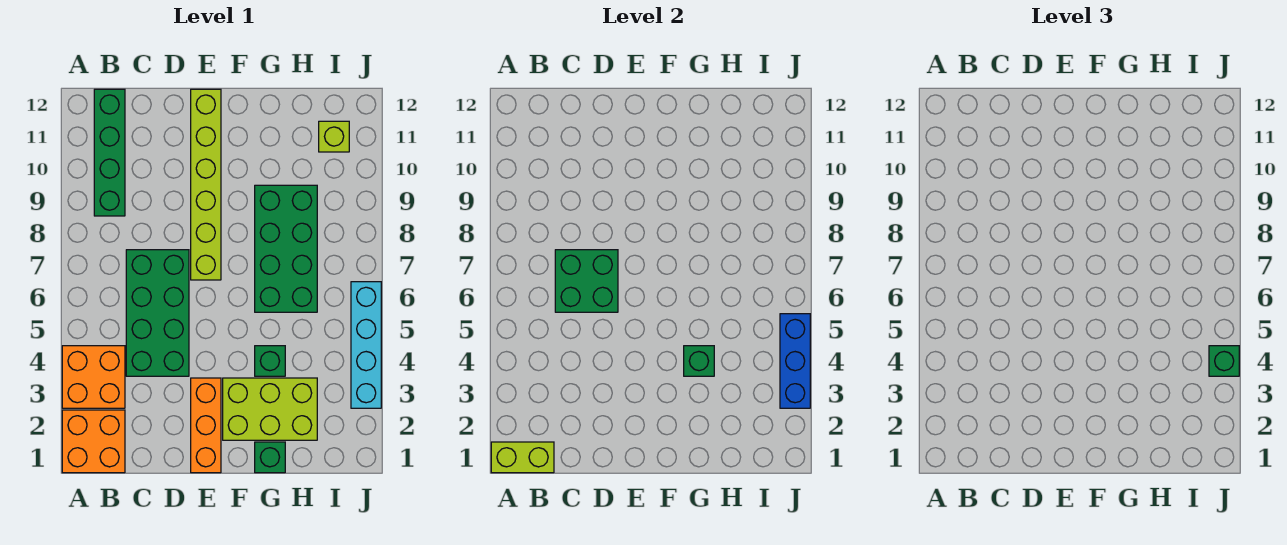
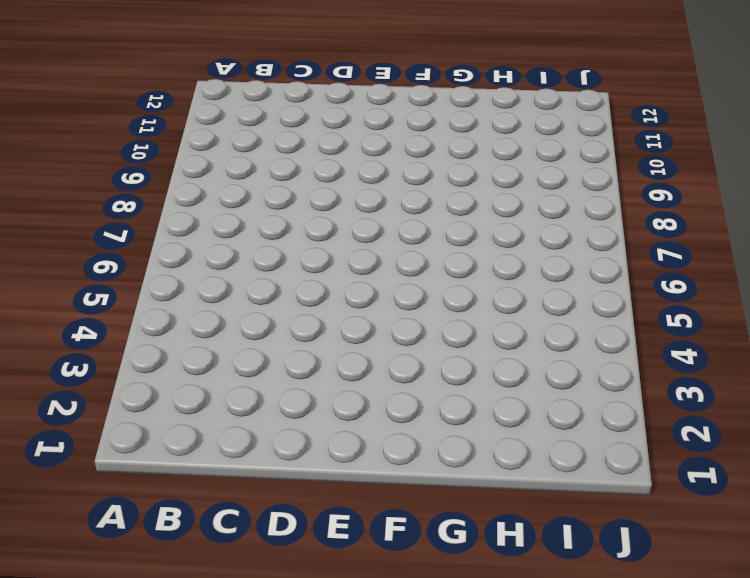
none -> orange 2x2 brick [62,410,125,473]
none -> orange 2x2 brick [62,346,125,408]
none -> green 1x4 brick [94,89,125,216]

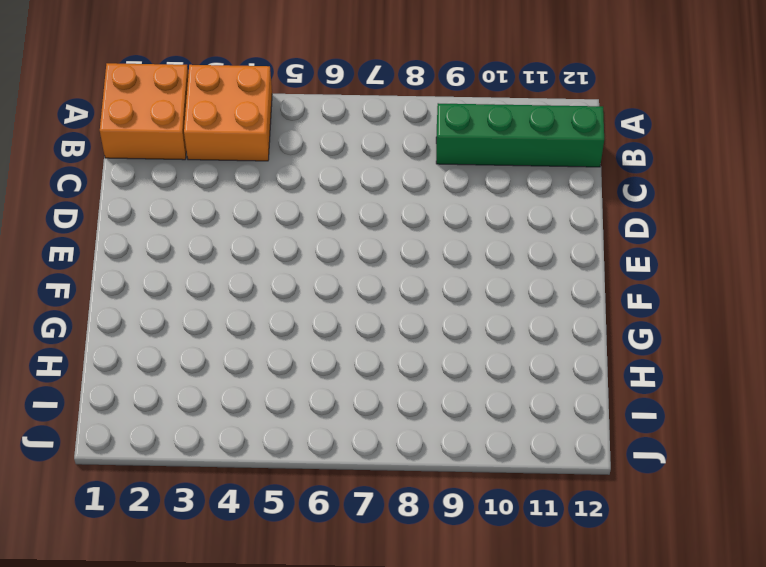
none -> green 2x4 brick [126,250,189,376]
none -> orange 1x3 brick [191,378,221,473]
none -> lime 1x6 brick [191,89,221,280]

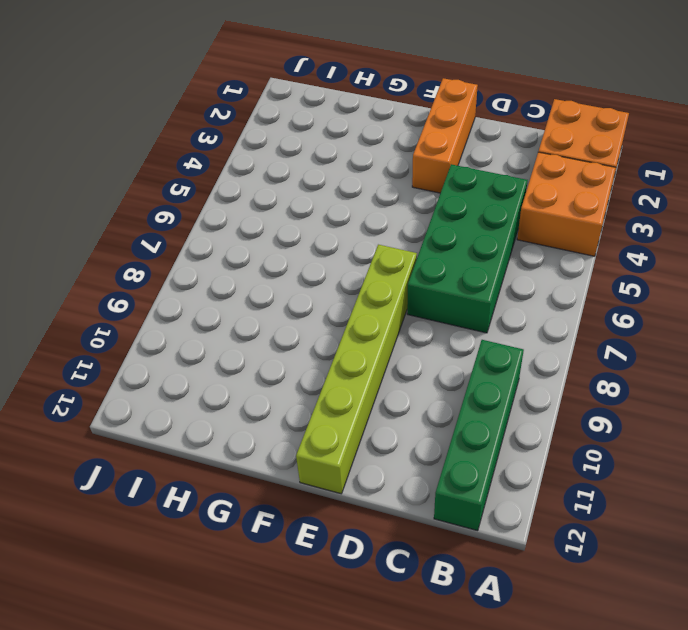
none -> lime 2x3 brick [223,378,317,440]
none -> green 1x1 brick [255,442,285,473]
none -> green 1x1 brick [255,346,285,376]

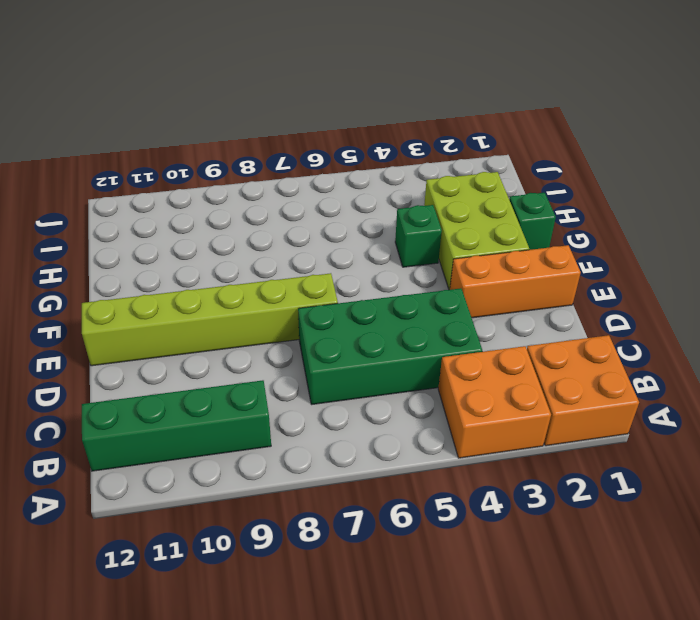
none -> green 2x4 brick [255,185,317,312]
none -> lime 1x1 brick [319,121,349,152]
none -> cyan 1x4 brick [351,282,381,408]

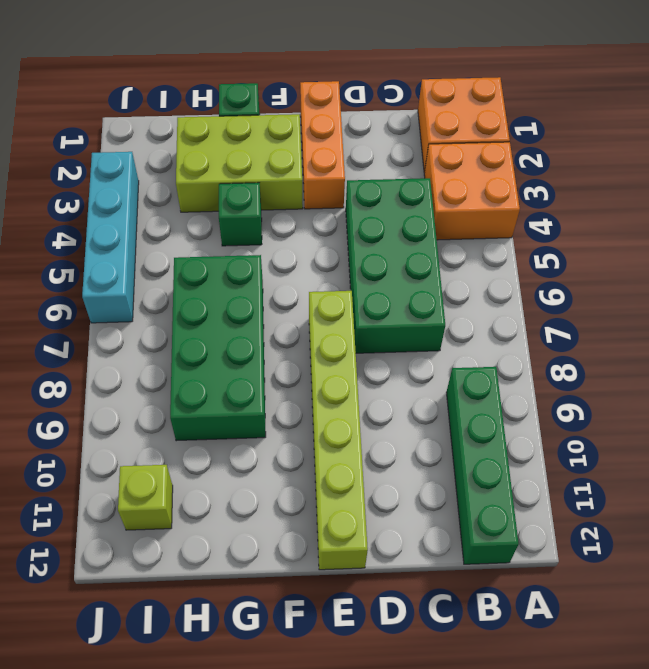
none -> lime 1x2 brick [491,442,554,473]
none -> green 2x2 brick [555,250,618,312]
none -> green 1x1 brick [684,346,714,376]

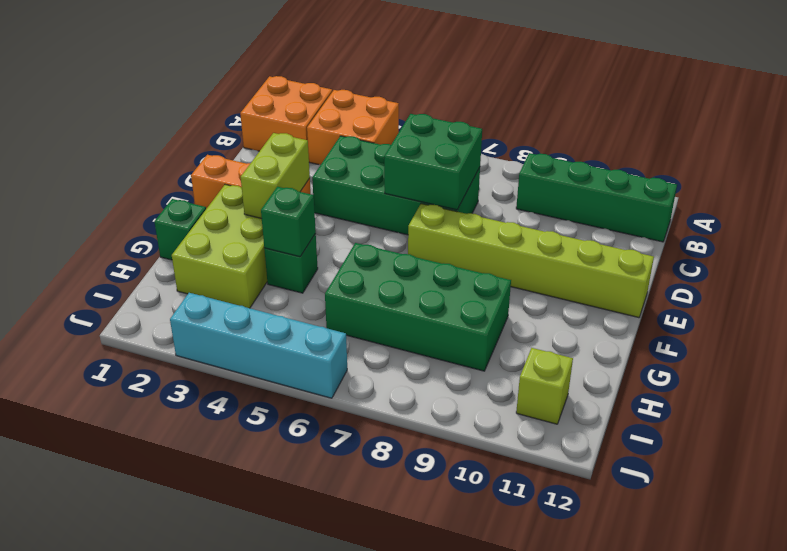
lime 1x2 brick [241,133,310,219] -> lime 1x2 brick moved to [491,442,554,473]
none -> blue 1x3 brick [780,314,810,408]
none -> green 1x1 brick [1209,346,1239,376]

